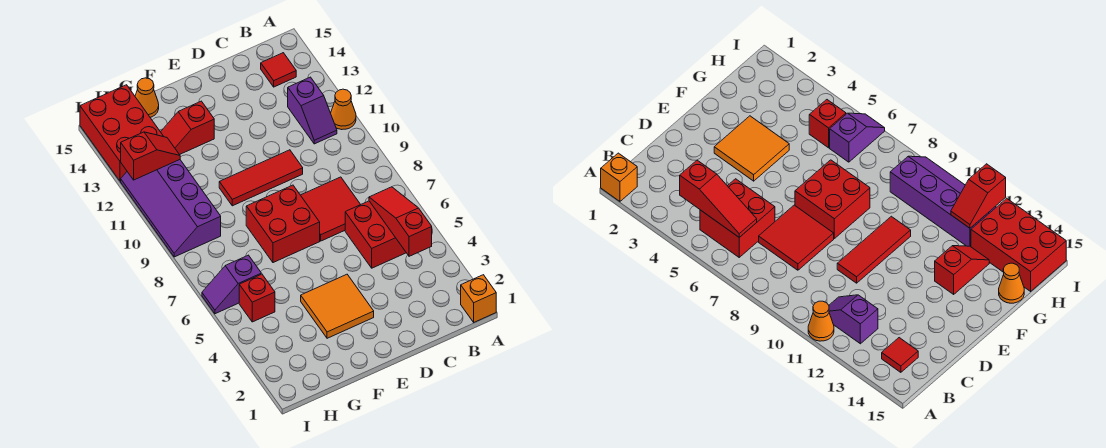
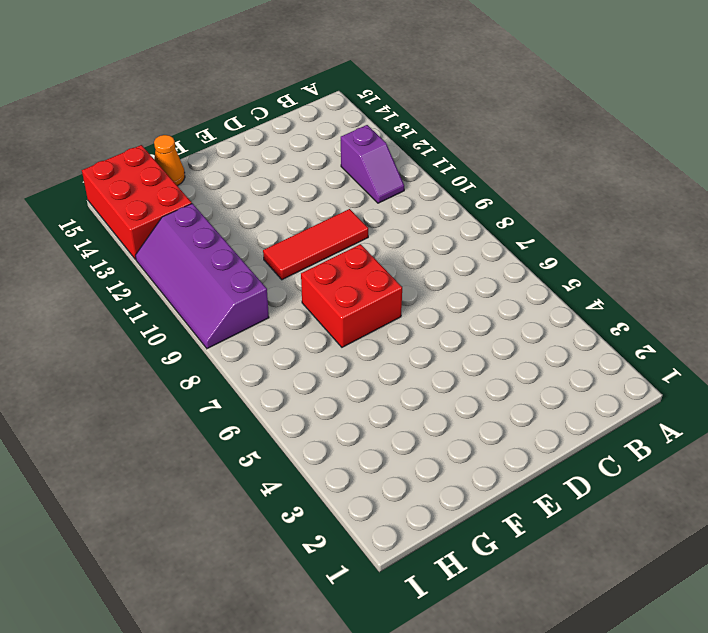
none -> orange 1x1 brick [461,275,496,322]
none -> orange 1x1 cone [331,89,356,130]
none -> red 2x2 brick [345,201,406,268]

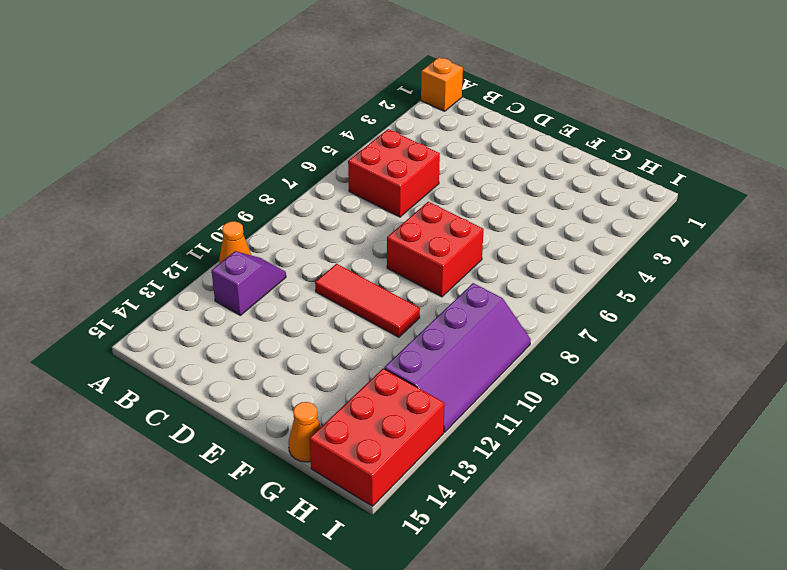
none -> red 1x1 tile [261,53,296,87]
none -> red 2x2 tile [301,177,361,241]
none -> orange 2x2 tile [301,274,374,338]

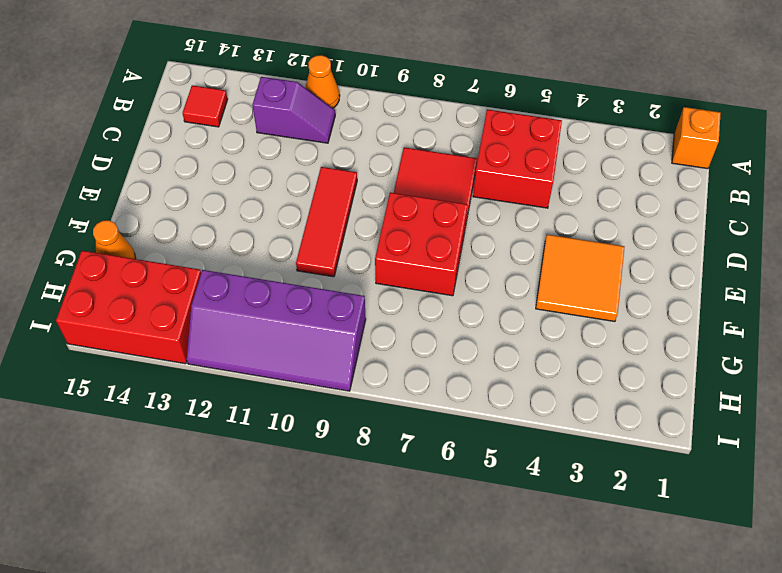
none -> red 1x2 slope [161,101,214,155]
none -> red 1x1 brick [239,274,275,322]
none -> purple 1x2 slope [202,255,261,314]

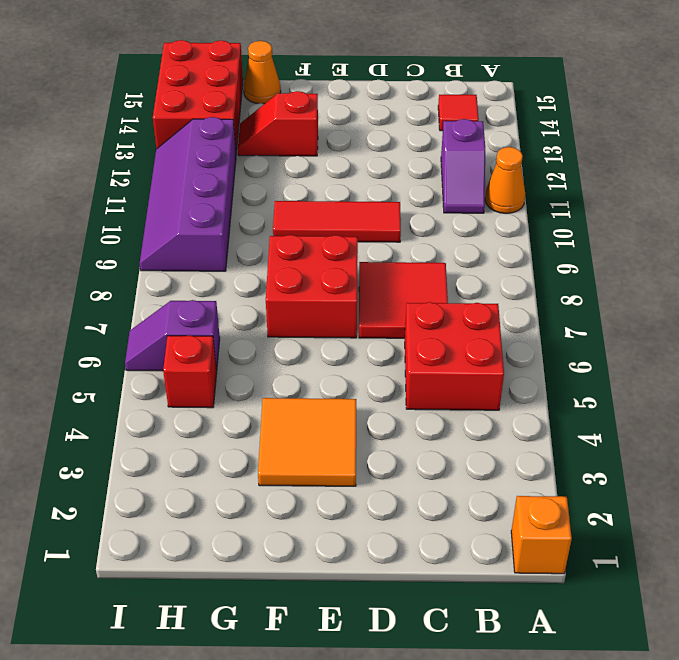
none -> red 1x3 slope [369,187,432,256]
none -> red 1x2 slope [121,132,180,180]

